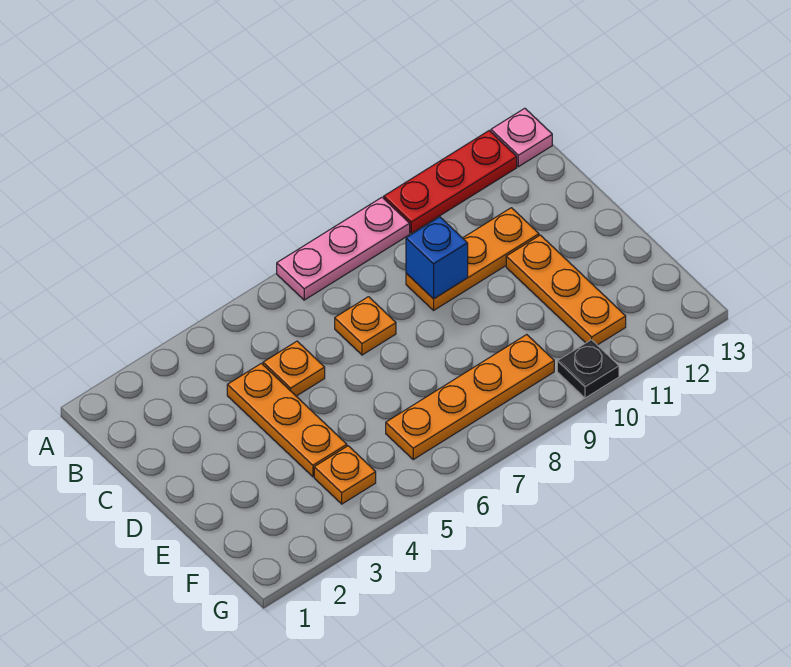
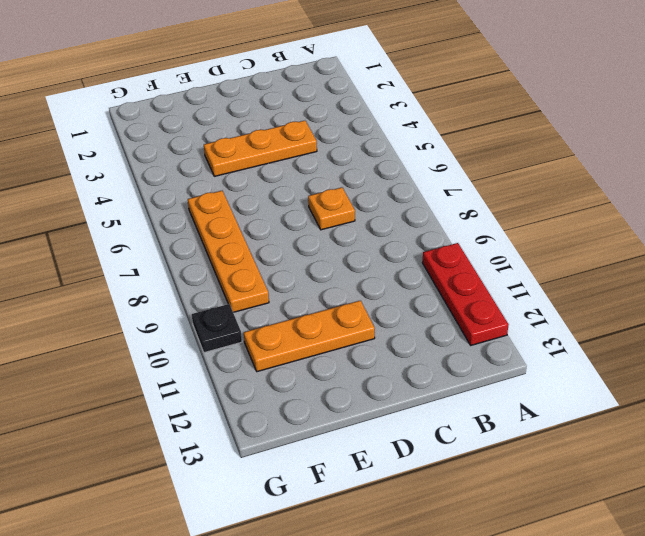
none -> pink 1x3 plate [277,197,410,300]
none -> pink 1x1 plate [491,108,552,167]
none -> orange 1x1 plate [263,341,325,396]

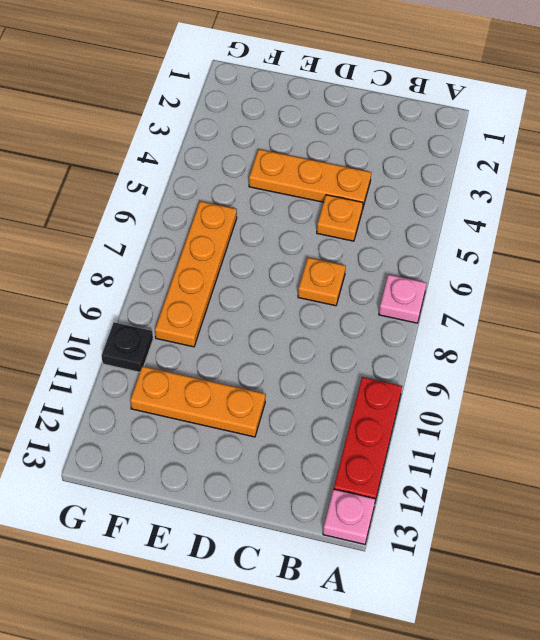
pink 1x1 plate [379,274,426,323] -> pink 1x3 plate [277,197,410,300]
none -> orange 1x3 plate [406,208,539,310]
none -> orange 1x1 plate [314,446,376,504]
none -> blue 1x1 brick [406,217,468,299]

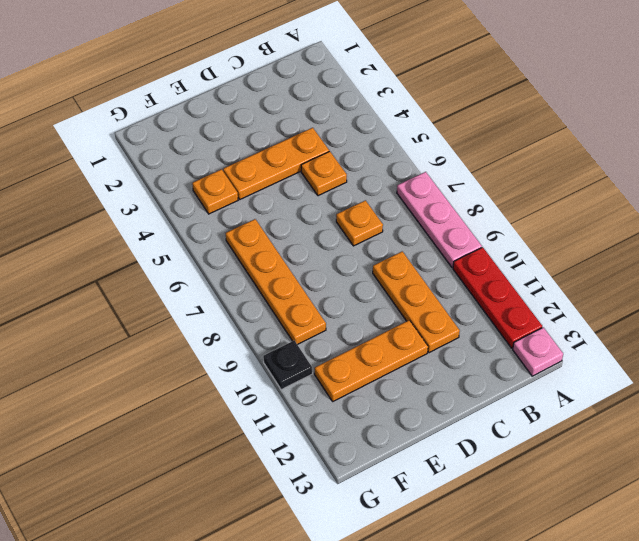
none -> blue 1x1 brick [406,217,468,299]

